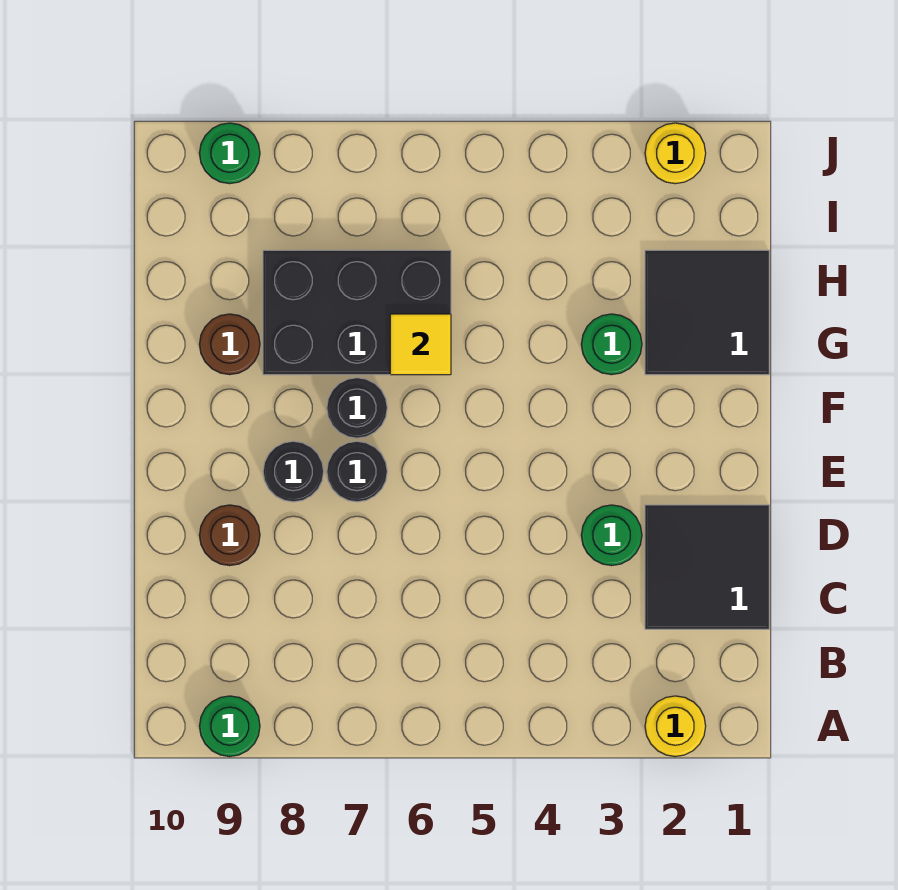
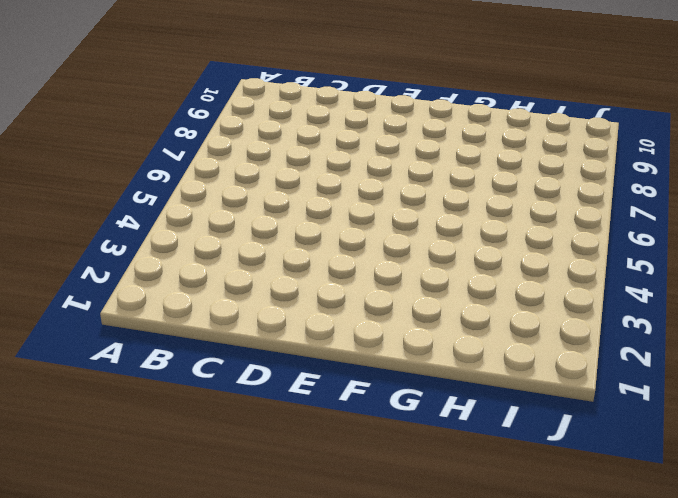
none -> yellow 1x1 round brick [645,696,706,757]
none -> green 1x1 round brick [199,696,260,757]
none -> black 2x2 tile [645,505,769,629]

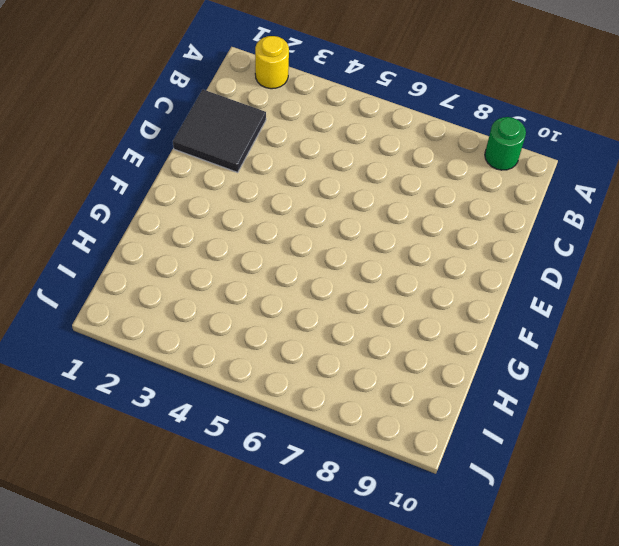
none -> green 1x1 round brick [581,505,642,566]
none -> brown 1x1 round brick [199,505,260,566]
none -> black 1x1 round brick [327,441,387,502]

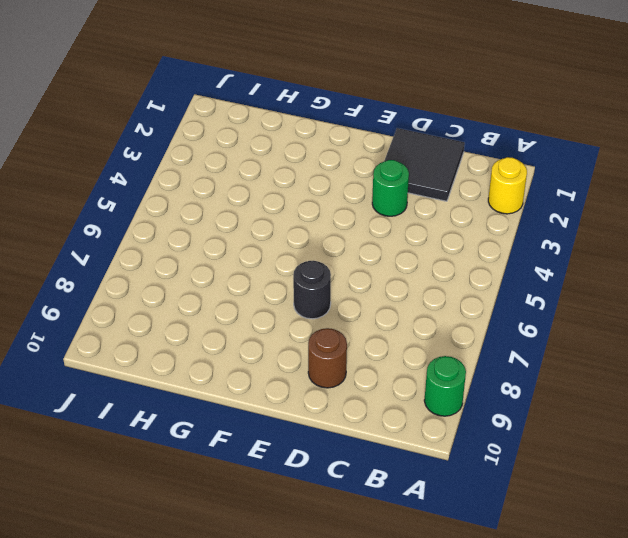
none -> black 1x1 round brick [263,441,324,502]
none -> black 1x1 round brick [327,378,387,438]
none -> black 2x2 tile [645,250,769,375]

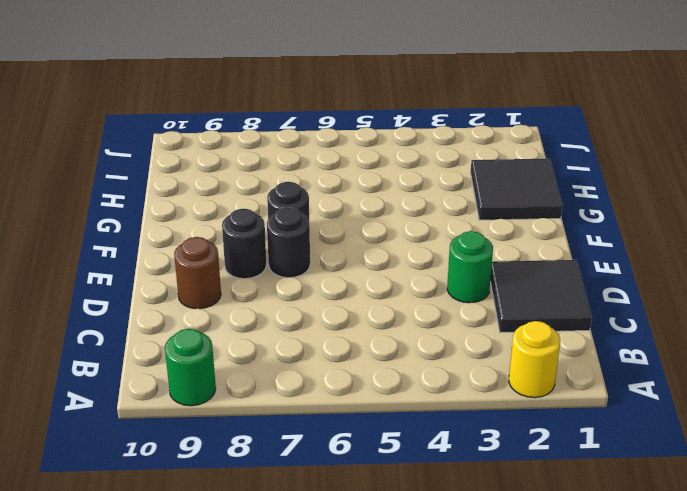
none -> green 1x1 round brick [581,314,642,375]
none -> black 2x3 brick [263,250,451,375]
none -> brown 1x1 round brick [199,314,260,375]

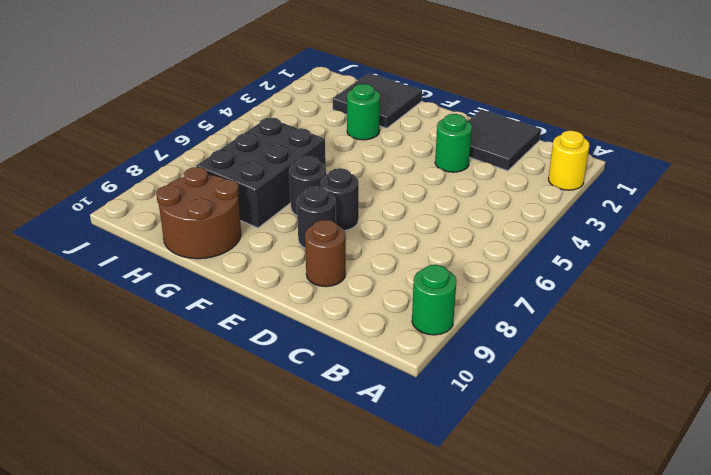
brown 2x2 round brick [156,167,241,259] -> brown 1x1 round brick [199,314,260,375]
none -> yellow 1x1 round brick [645,123,706,184]
none -> green 1x1 round brick [199,123,260,184]
none -> yellow 1x1 tile [390,314,451,375]

